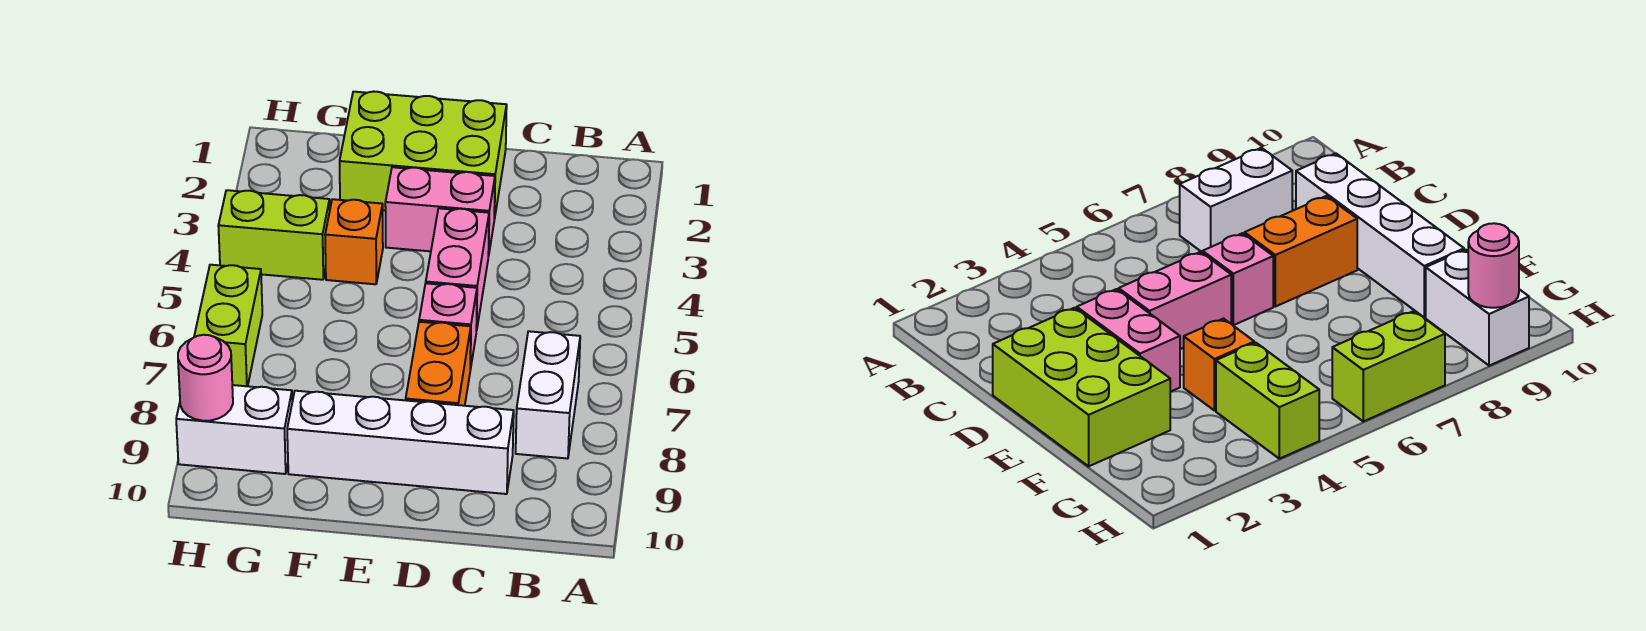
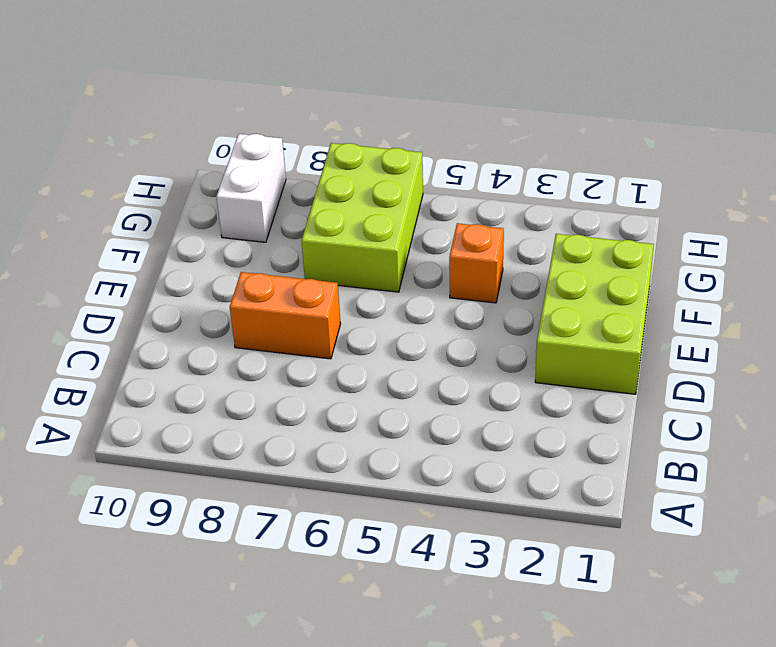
lime 2x3 brick [301,143,423,292] -> lime 1x2 brick [194,265,262,386]
none -> white 1x2 brick [516,331,580,459]
none -> white 1x4 brick [287,391,514,494]
none -> pink 1x2 brick [385,167,495,256]

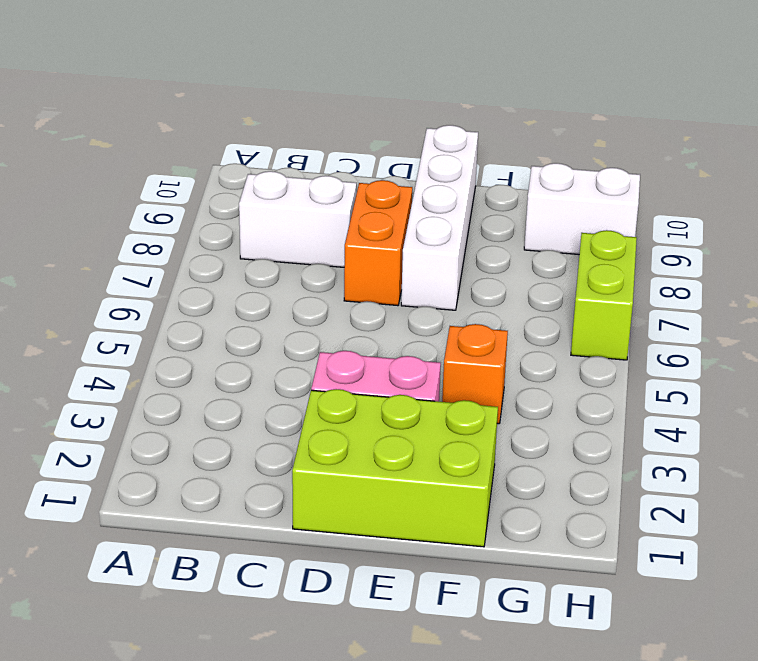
white 1x2 brick [239,171,356,267] -> white 1x2 brick turned to [516,331,580,459]
white 1x4 brick [401,125,478,310] -> white 1x4 brick turned to [287,391,514,494]
none -> pink 1x2 brick [426,208,489,331]
none -> pink 1x1 brick [419,283,477,370]
none -> lime 1x2 brick [218,190,330,280]

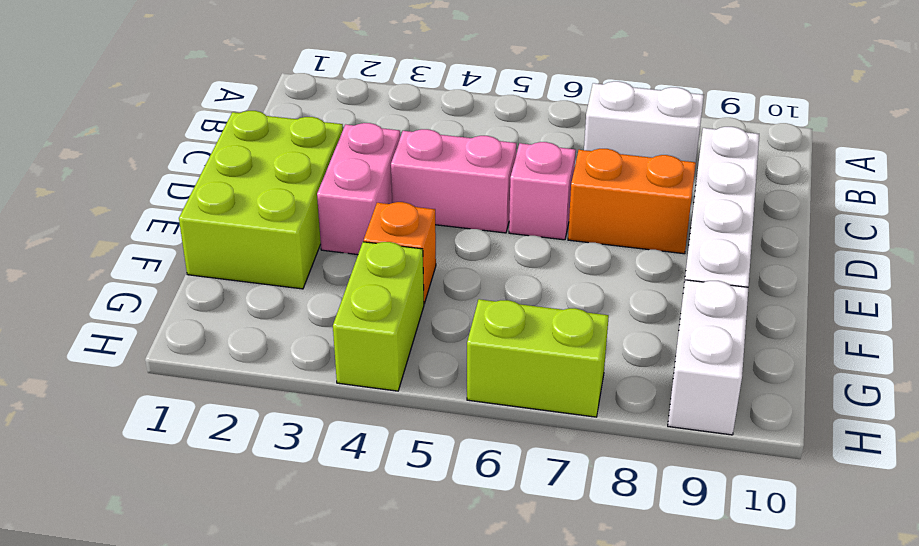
none -> pink 1x1 round brick [178,335,233,421]

